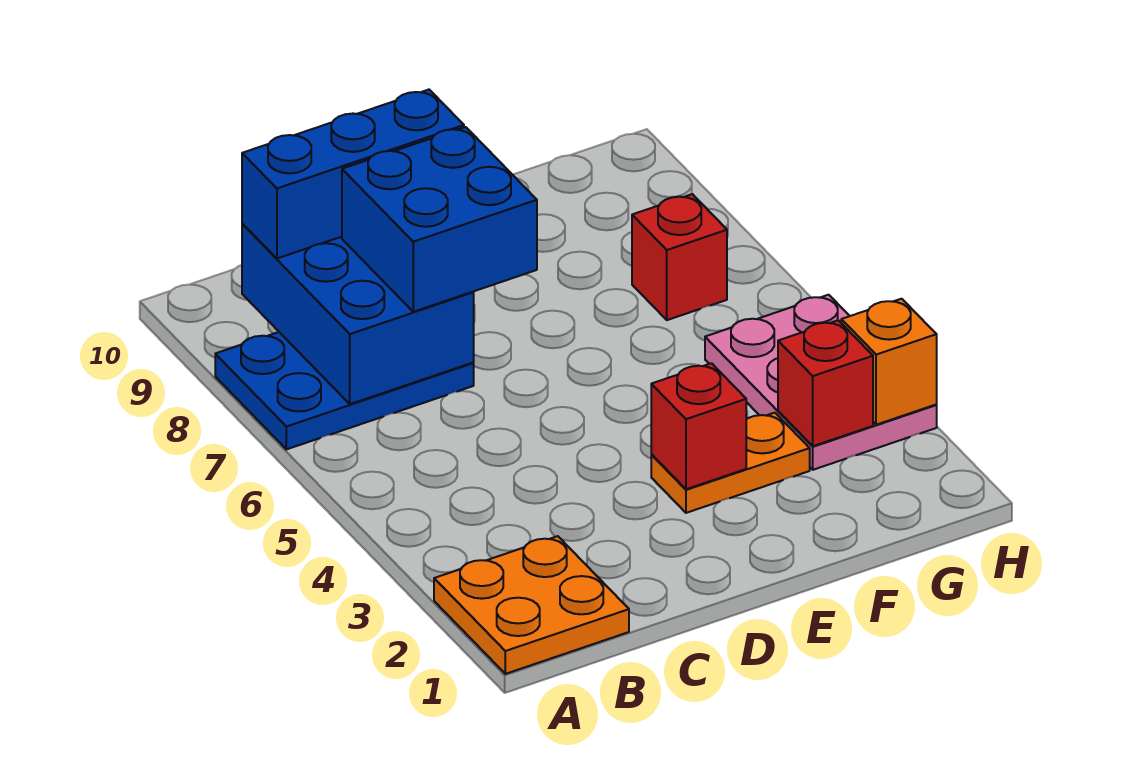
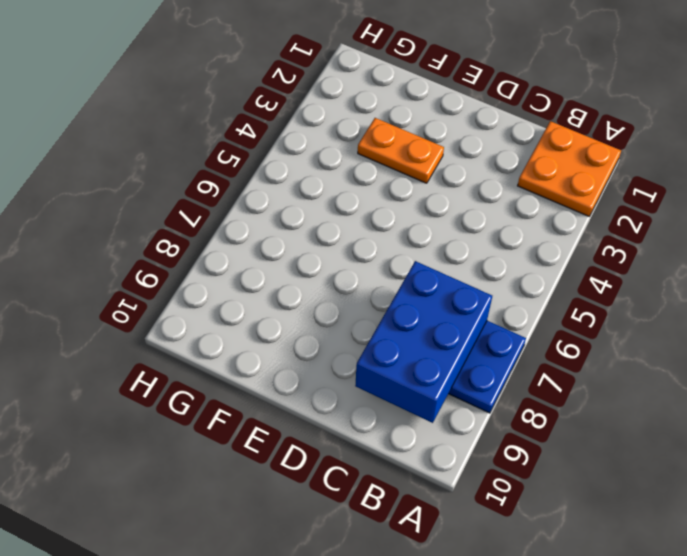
none -> pink 2x3 plate [705,295,937,470]
none -> red 1x1 brick [632,194,727,320]

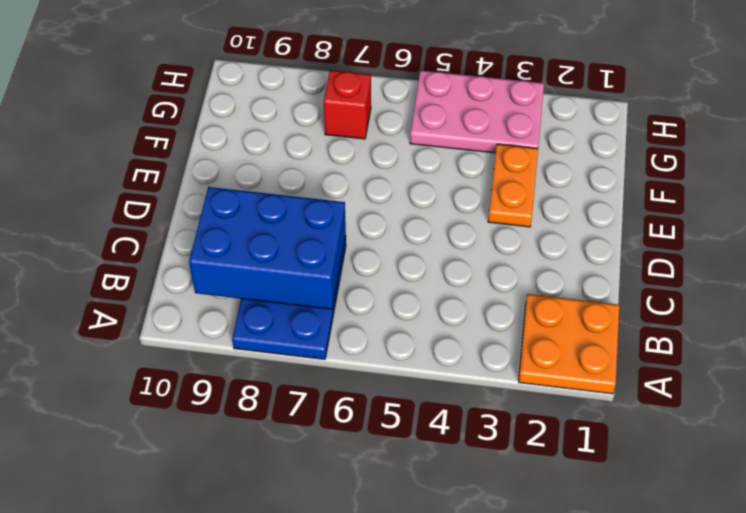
none -> red 1x1 brick [651,363,746,489]
none -> red 1x1 brick [778,320,873,446]

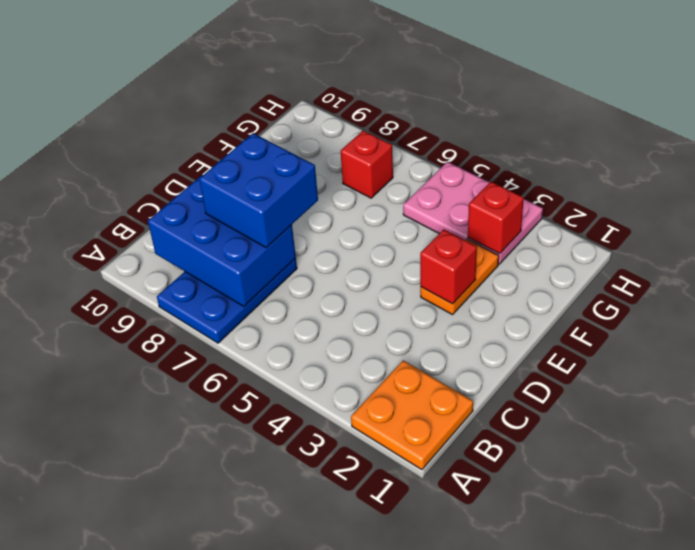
none -> orange 1x1 brick [841,299,937,425]
none -> blue 1x3 brick [242,90,464,258]

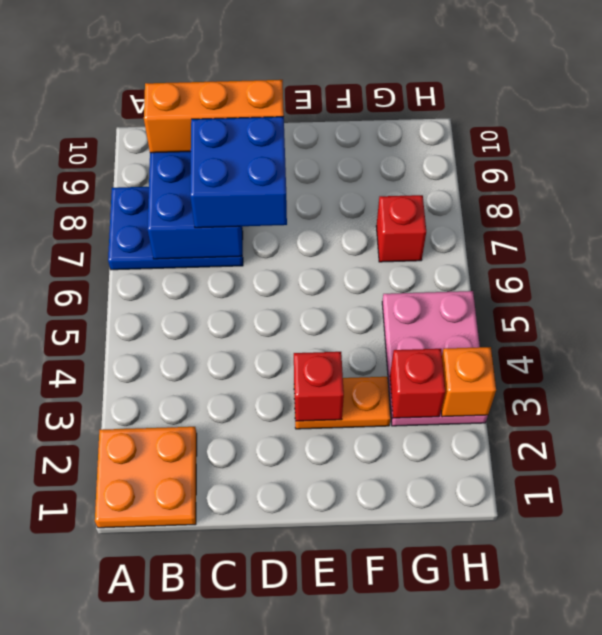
orange 1x3 brick [144,80,284,153] -> blue 1x3 brick [242,90,464,258]

